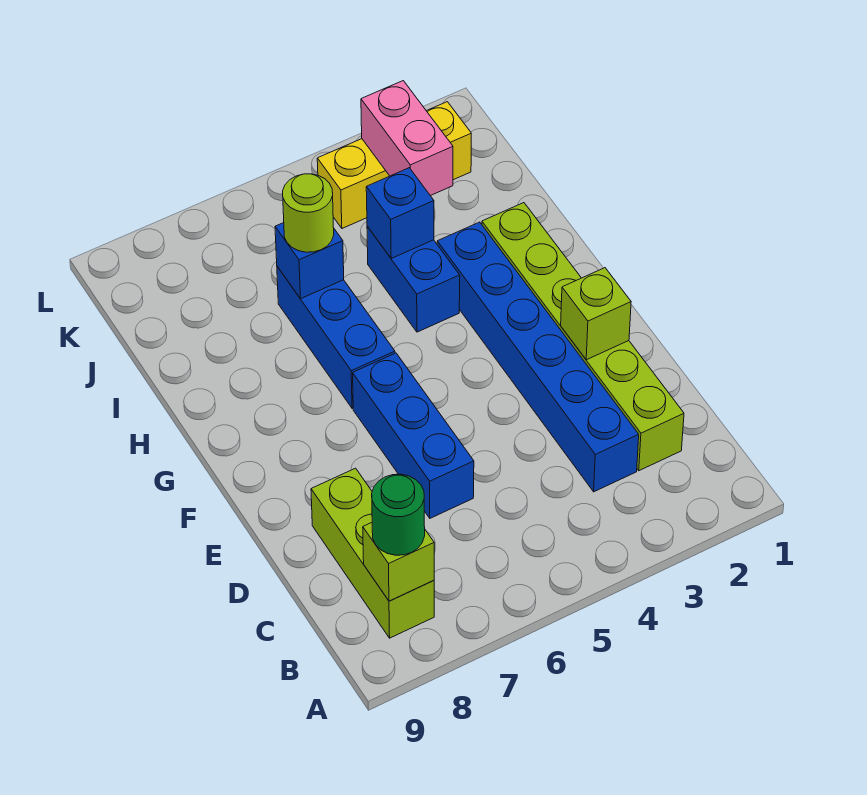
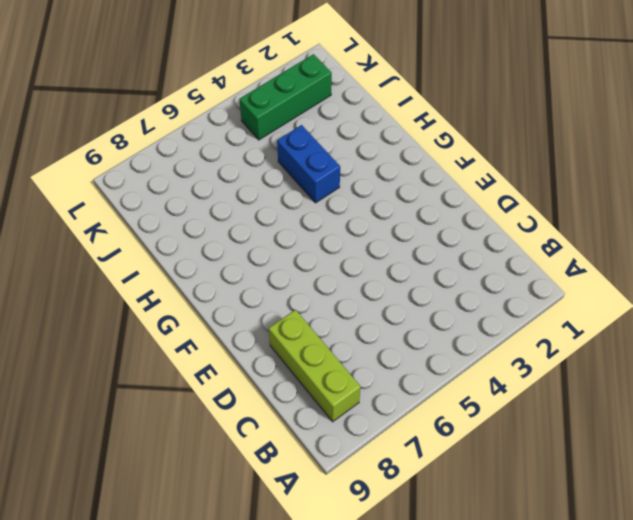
green 1x3 brick [239,54,332,140] -> yellow 1x3 brick [317,102,471,228]
none -> lime 1x6 brick [482,203,684,471]
none -> blue 1x6 brick [437,222,639,492]
none -> blue 1x3 brick [353,353,474,518]

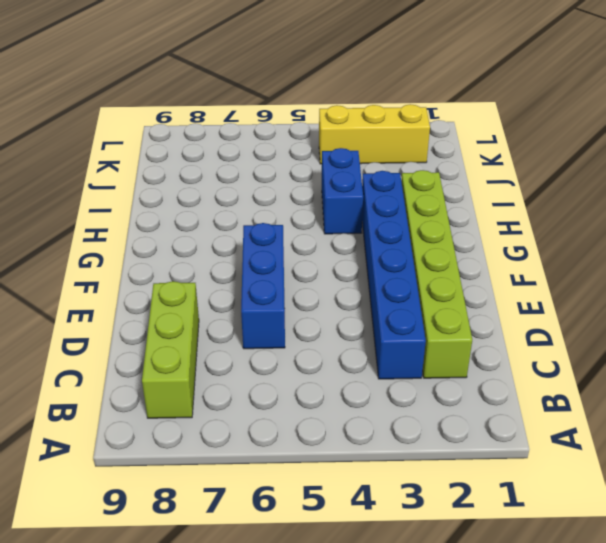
none -> blue 1x3 brick [277,267,395,408]
none -> lime 1x1 brick [363,523,434,601]
none -> lime 1x1 brick [561,268,631,360]

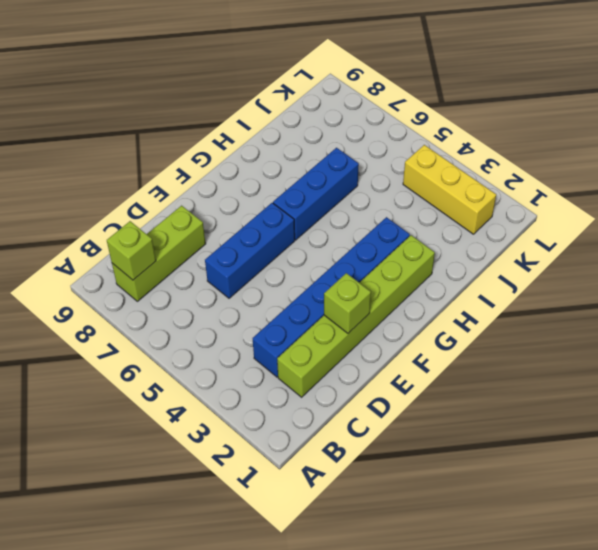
none -> blue 1x2 brick [367,226,460,332]
none -> blue 1x1 brick [366,168,434,258]
none -> blue 1x1 brick [275,223,344,299]

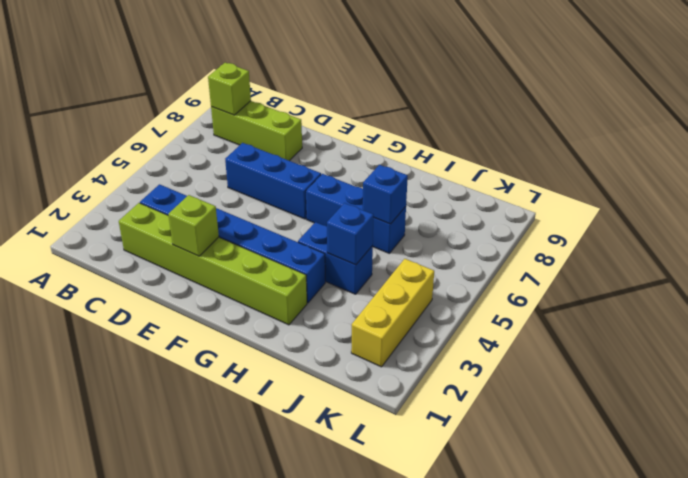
none -> pink 1x2 brick [361,81,453,196]
none -> green 1x1 round brick [372,474,425,555]
none -> lime 1x1 round brick [283,174,334,252]

